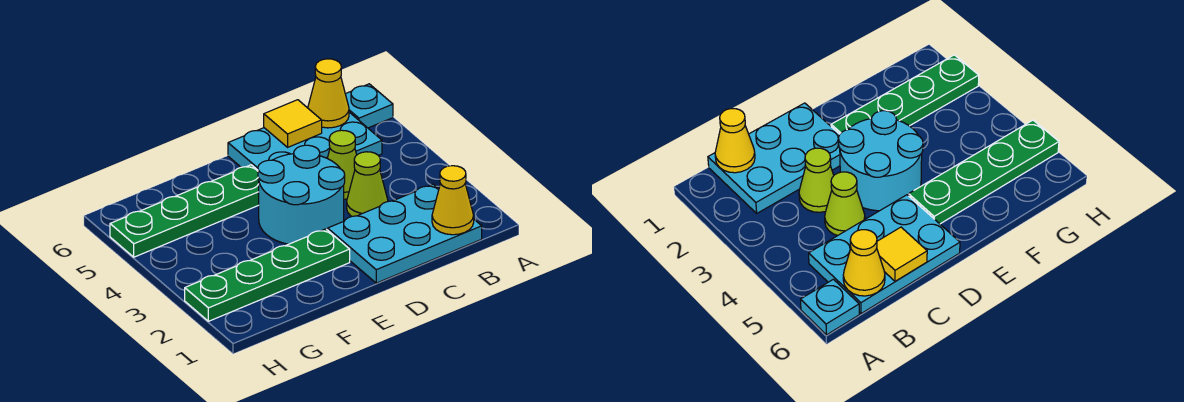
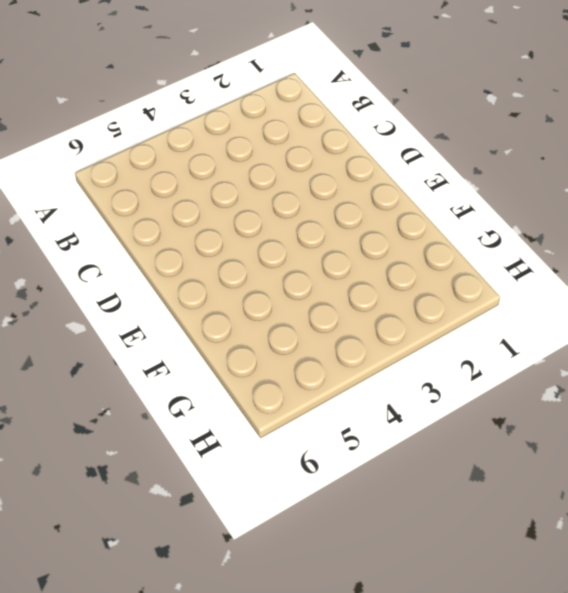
none -> cyan 1x1 plate [346,84,393,128]
none -> cyan 2x3 plate [328,184,482,283]

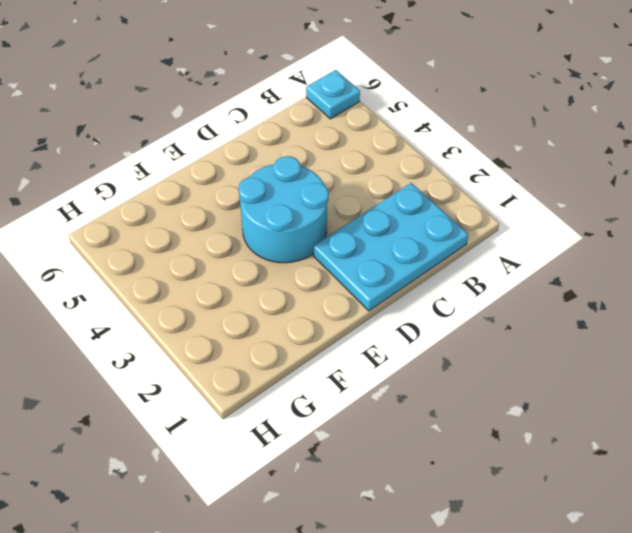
none -> cyan 2x3 plate [228,112,382,170]
none -> lime 1x1 cone [347,152,388,216]

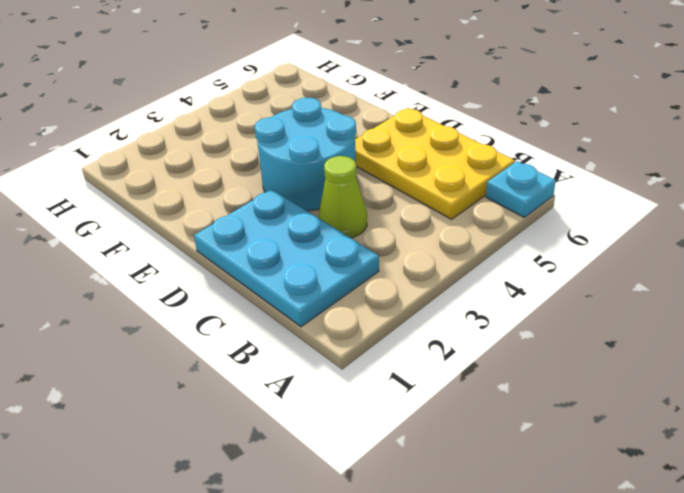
yellow 2x3 plate [355,108,515,219] -> cyan 2x3 plate [228,112,382,170]
none -> lime 1x1 cone [327,130,357,199]
none -> green 1x4 plate [185,229,350,321]

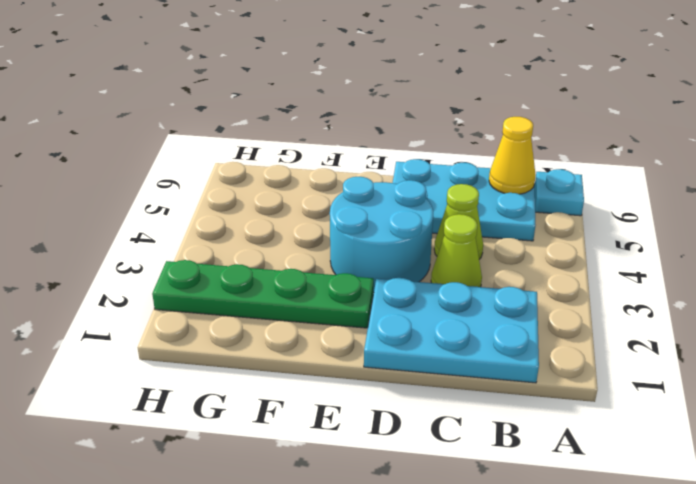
none -> green 1x4 plate [110,165,259,257]
none -> yellow 1x1 cone [432,166,474,235]

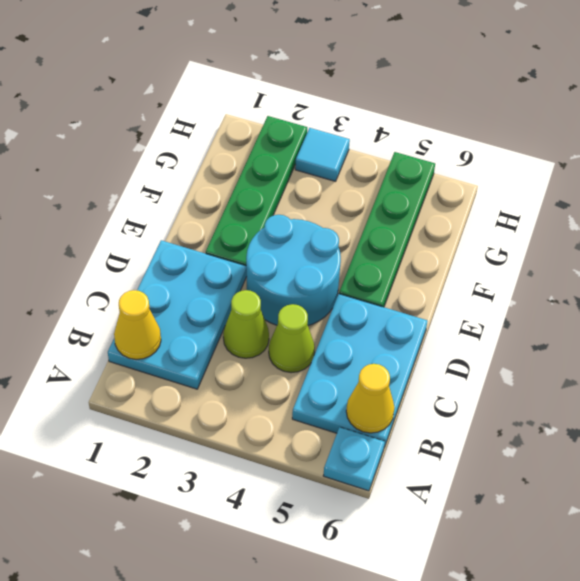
cyan 1x1 tile [295,128,350,181] -> none
none -> yellow 1x1 tile [264,100,322,147]

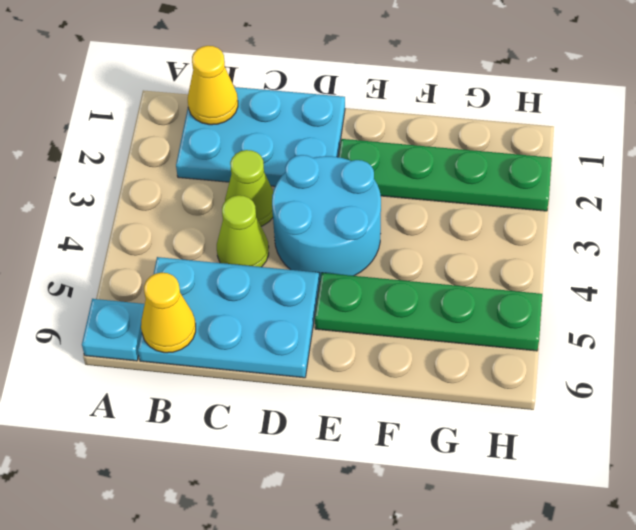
none -> yellow 1x1 tile [264,100,322,147]

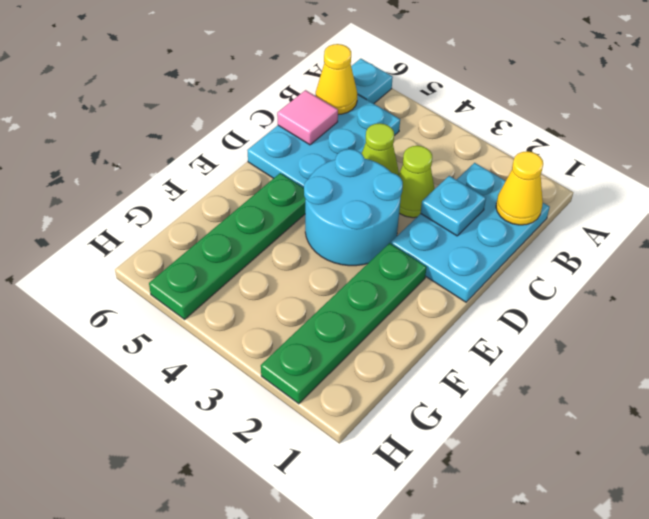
cyan 1x1 plate [421,176,486,236] -> none
pink 1x1 tile [277,90,338,145] -> yellow 1x1 tile [264,100,322,147]

